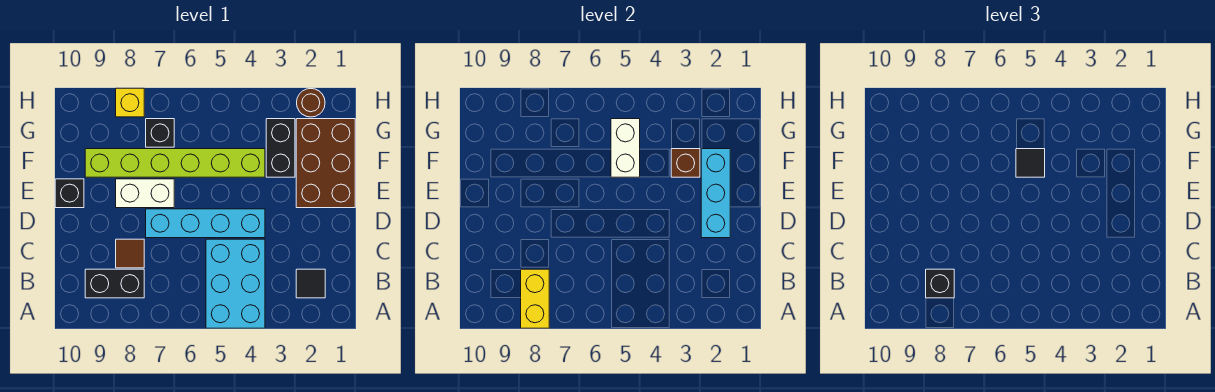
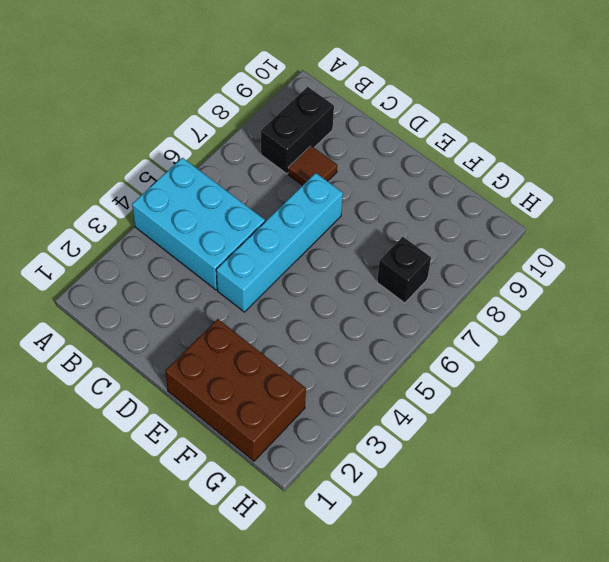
none -> black 1x1 tile [296,269,325,298]
none -> white 1x2 brick [116,179,174,208]
none -> black 1x1 brick [55,179,84,208]

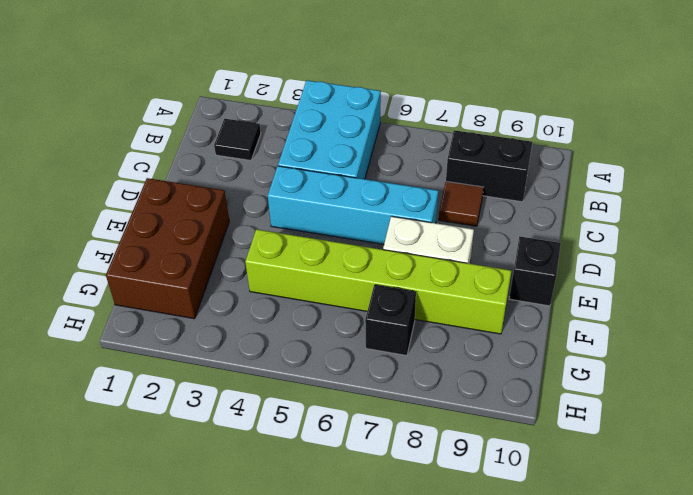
none -> black 1x2 brick [266,119,295,177]
none -> brown 1x1 round brick [297,89,325,117]
none -> yellow 1x1 brick [116,88,144,117]

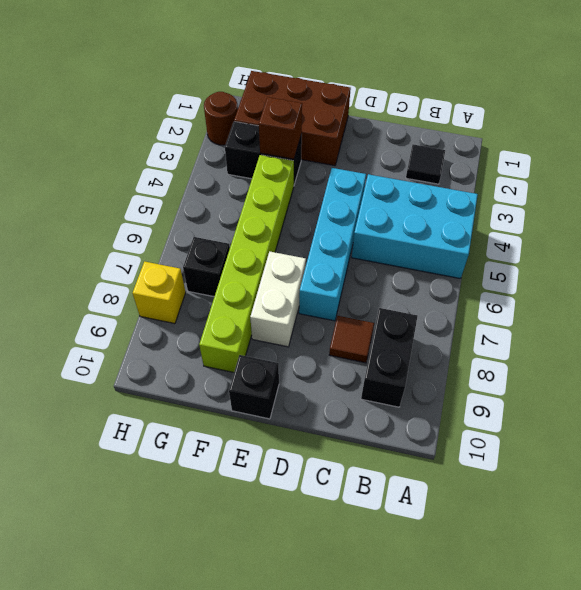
none -> yellow 1x2 brick [521,269,549,328]
none -> cyan 1x3 brick [701,149,730,238]
none -> white 1x2 brick [611,119,640,177]

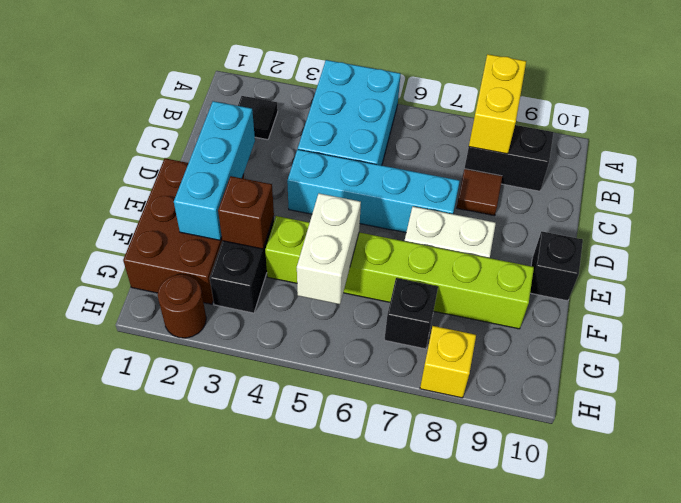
none -> black 1x1 brick [926,269,954,298]
none -> black 1x1 tile [1016,149,1045,177]

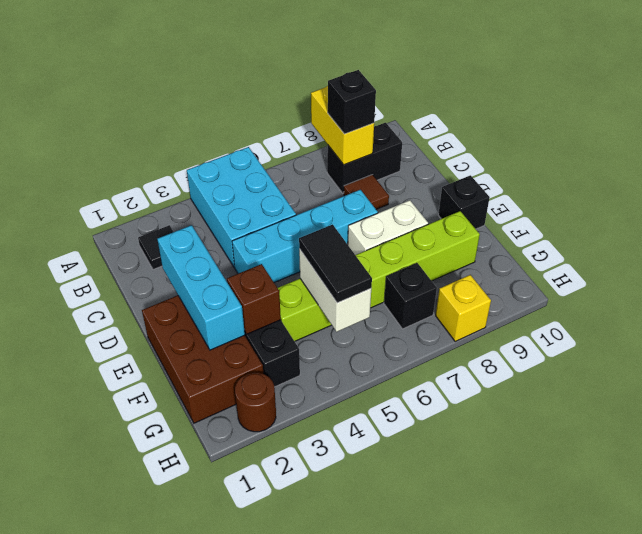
black 1x2 tile [299,224,372,303] -> black 1x1 tile [1016,149,1045,177]

